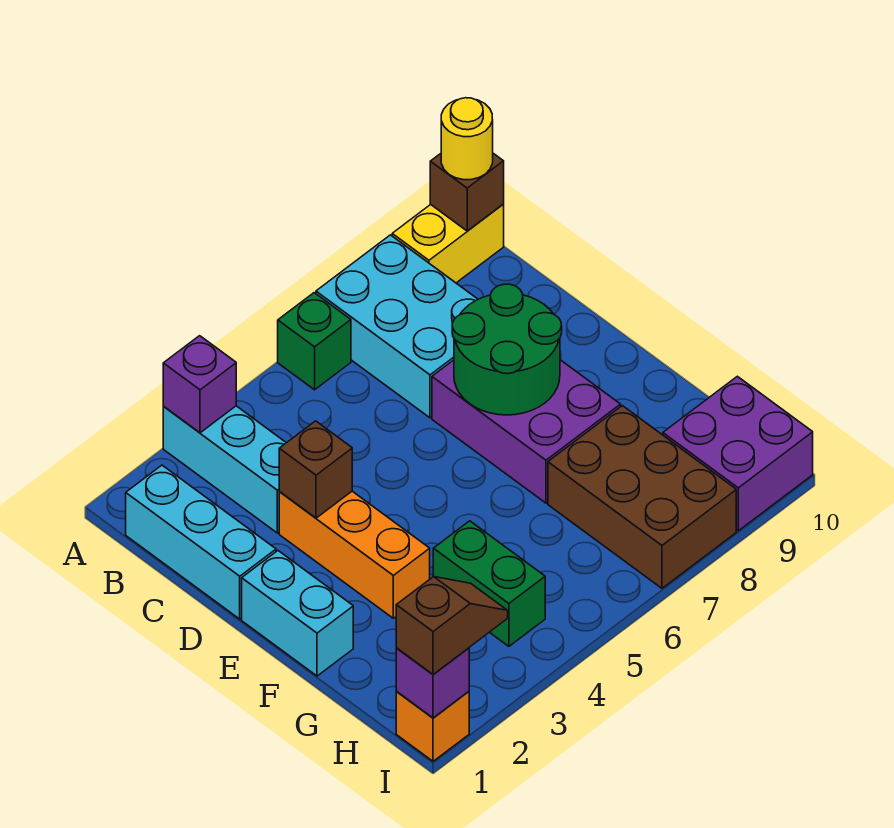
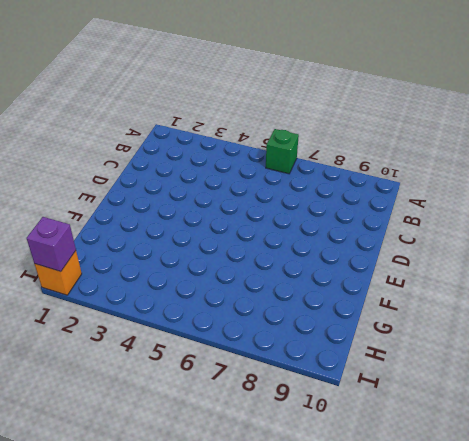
none -> cyan 1x3 brick [163,406,286,533]
none -> cyan 2x3 brick [316,235,478,418]
none -> yellow 1x2 brick [392,205,504,283]

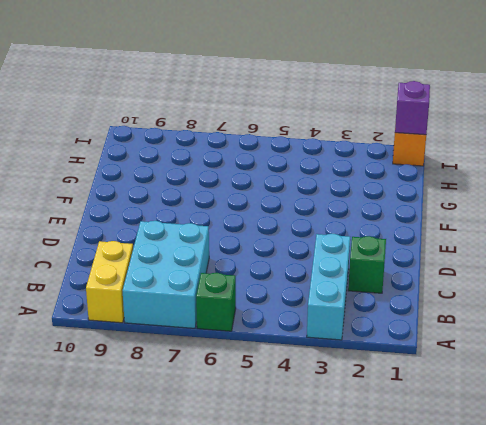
yellow 1x2 brick [86,241,133,323] -> yellow 1x2 brick turned to [392,205,504,283]
green 1x1 brick [348,236,386,293] -> none
none -> cyan 1x3 brick [126,465,276,619]
none -> orange 1x3 brick [279,491,430,618]
none -> purple 2x3 brick [432,360,621,503]

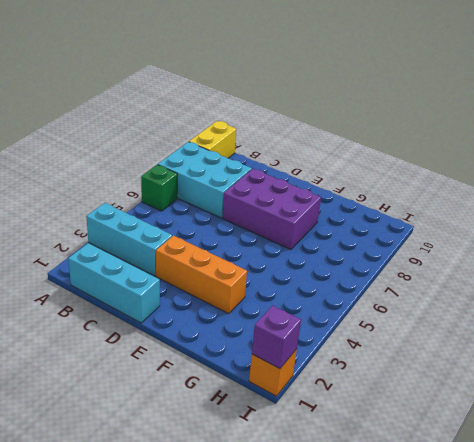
none -> cyan 1x2 brick [242,551,353,676]
none -> green 1x2 brick [433,521,545,646]
none -> brown 2x3 brick [548,406,736,588]

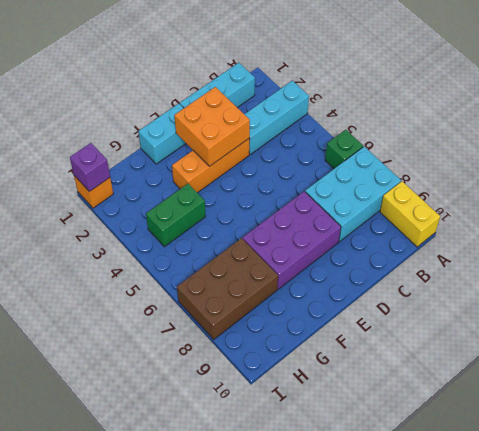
orange 2x2 brick [174,87,250,166] -> brown 1x1 brick [279,421,352,518]
none -> purple 2x2 brick [663,376,813,531]
none -> purple 1x1 brick [163,336,236,433]
none -> brown 1x1 brick [430,153,504,231]

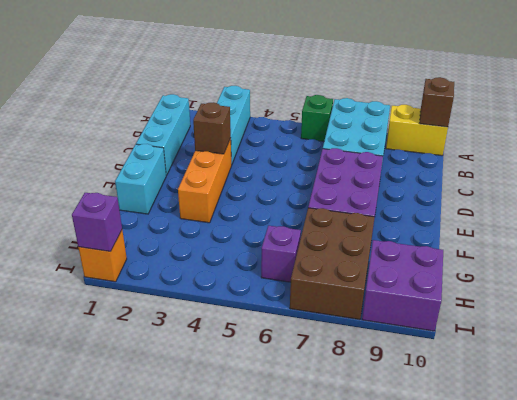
purple 1x1 brick [261,226,301,282] -> purple 1x1 brick moved to [163,336,236,433]
none -> green 1x2 brick [433,521,545,646]
none -> green 2x2 round brick [452,284,562,415]
none -> yellow 1x1 round brick [441,98,493,180]

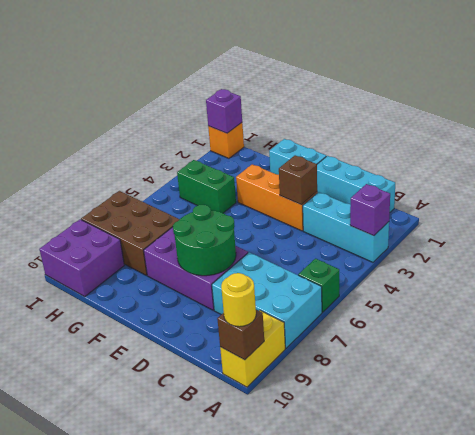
none -> brown 1x2 slope [396,577,508,674]

